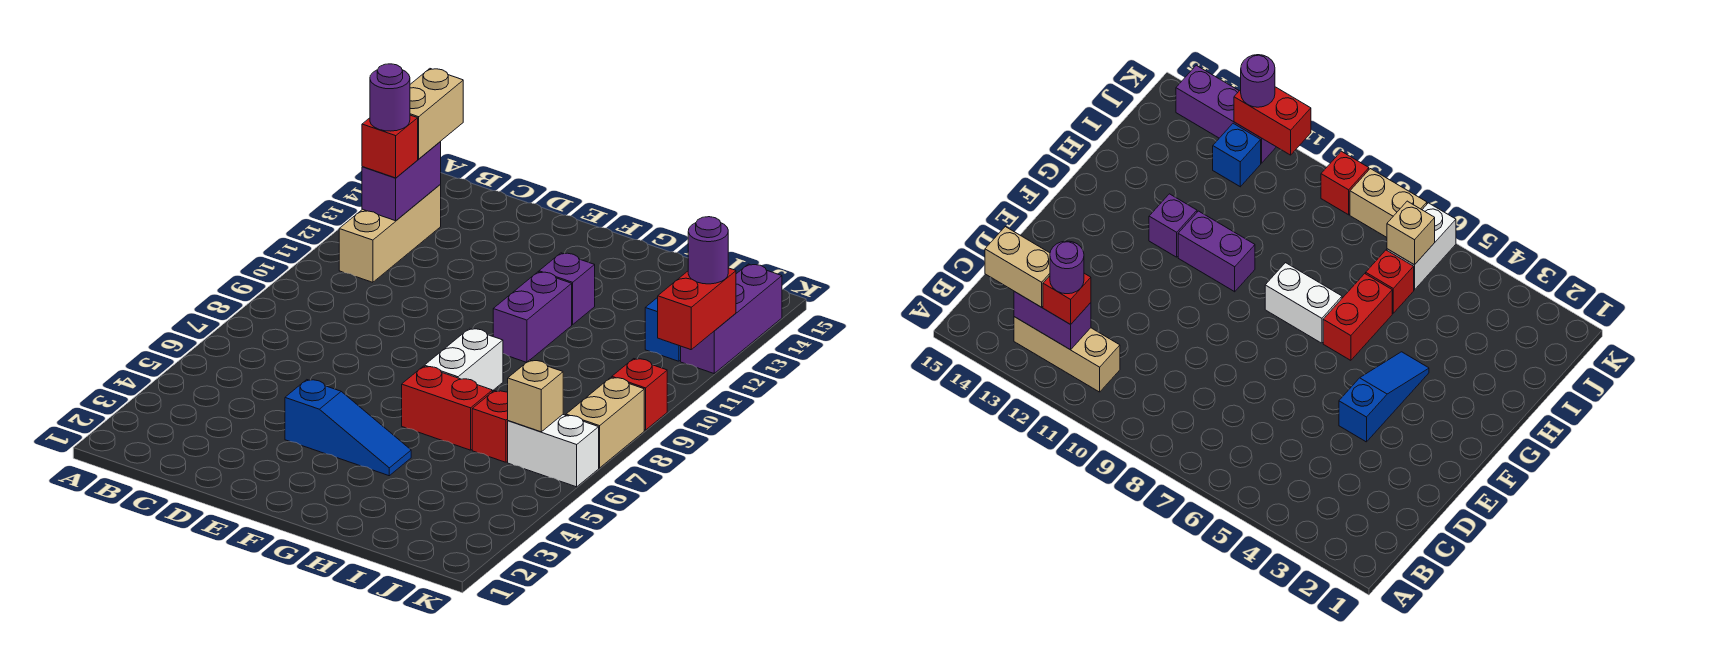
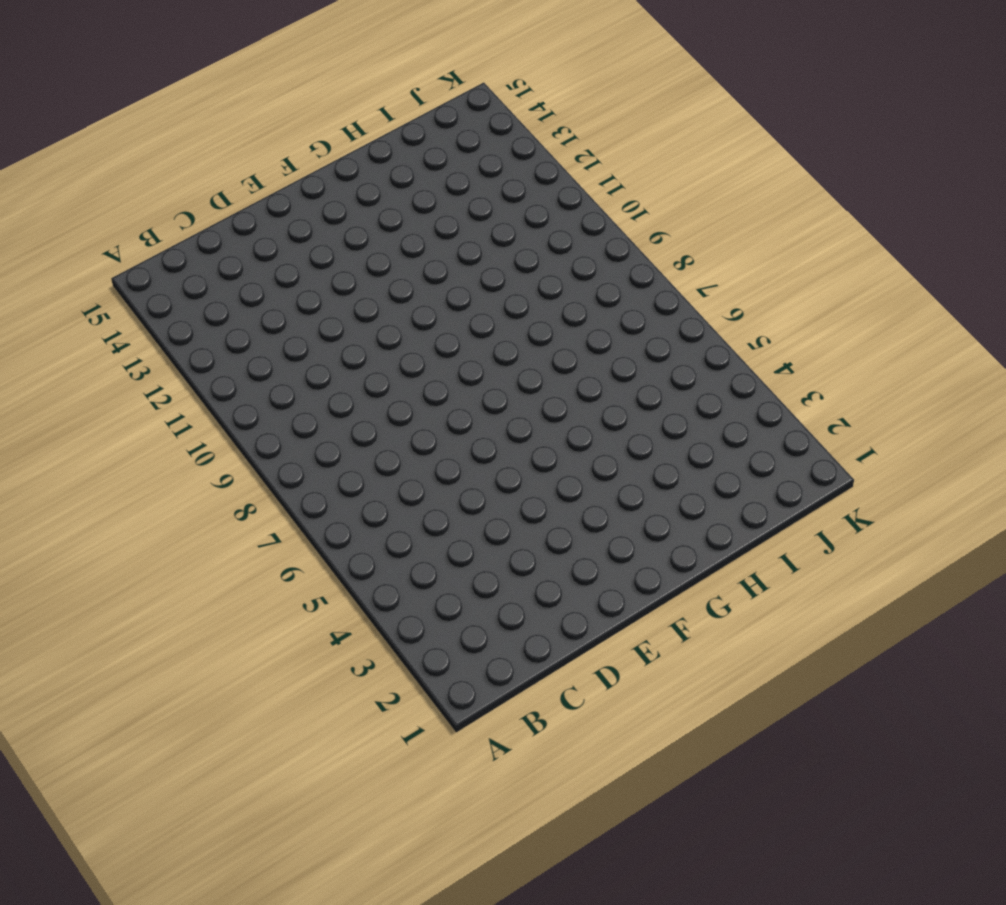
none -> tan 1x3 brick [339,185,441,282]
none -> blue 1x3 slope [285,380,411,476]
none -> red 1x2 brick [402,366,492,450]

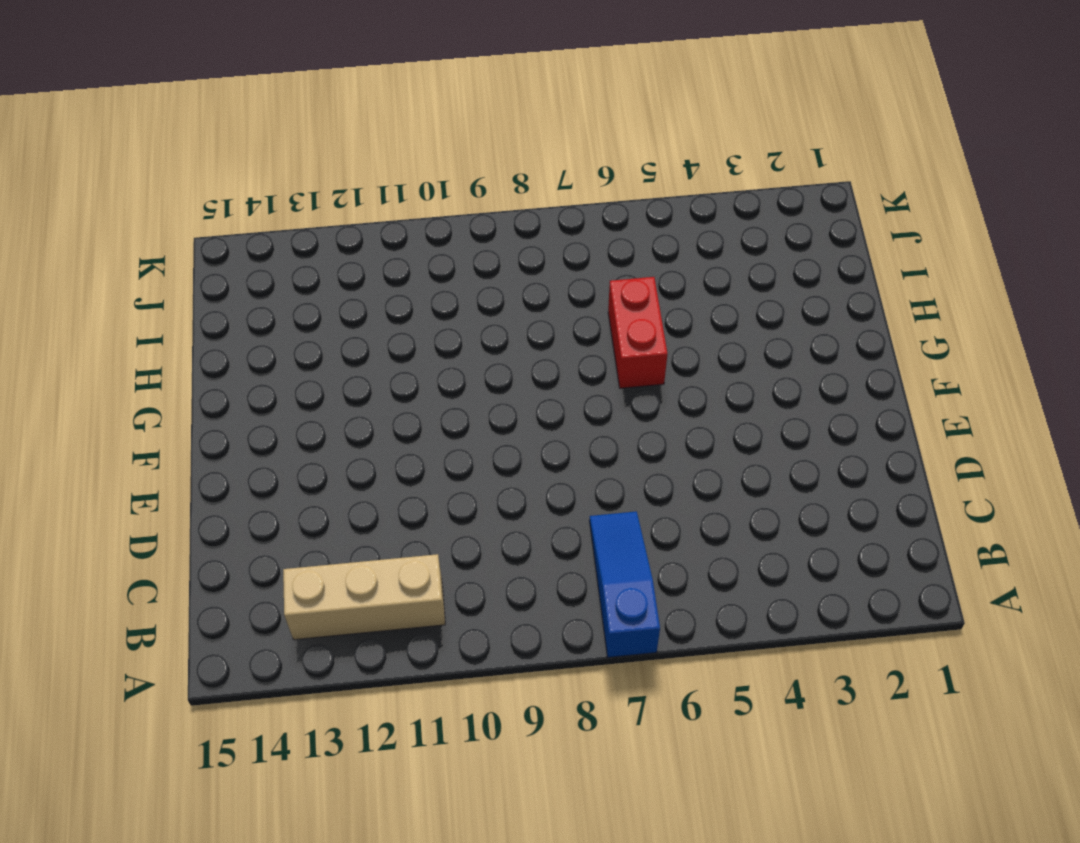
blue 1x3 slope [589,511,660,657] -> blue 1x3 slope moved to [285,380,411,476]
none -> white 1x2 brick [424,328,503,391]
none -> purple 1x2 brick [493,272,572,363]
none -> purple 1x1 brick [539,253,595,325]

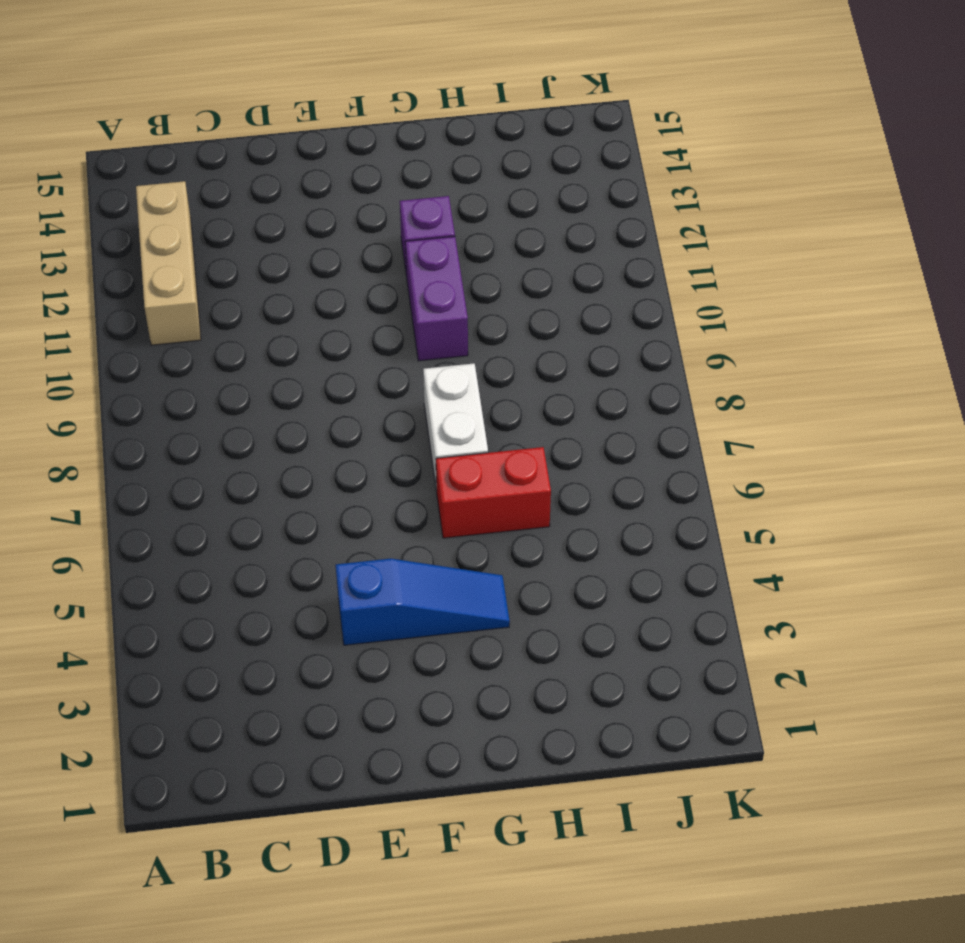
none -> red 1x1 brick [472,391,508,462]
none -> white 1x2 brick [508,415,599,487]
none -> blue 1x1 brick [645,297,681,361]

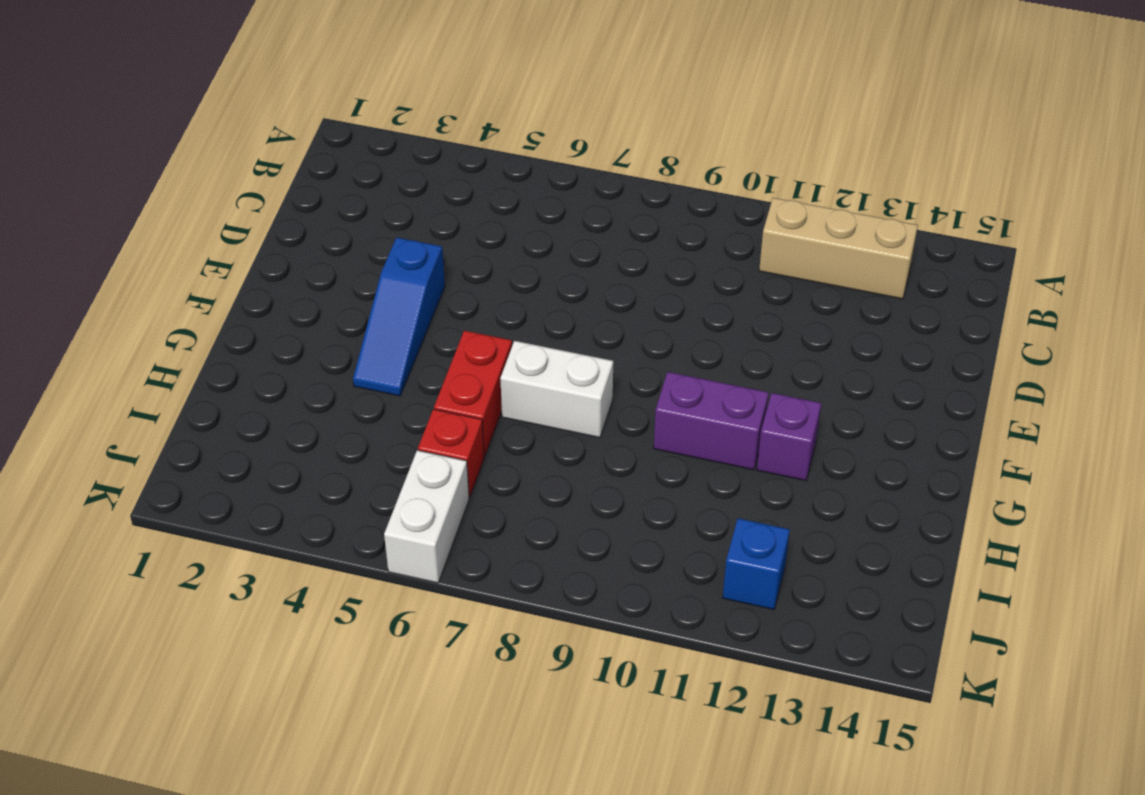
none -> tan 1x2 brick [566,378,644,468]
none -> red 1x1 brick [612,359,667,430]
none -> purple 1x3 brick [681,264,782,373]

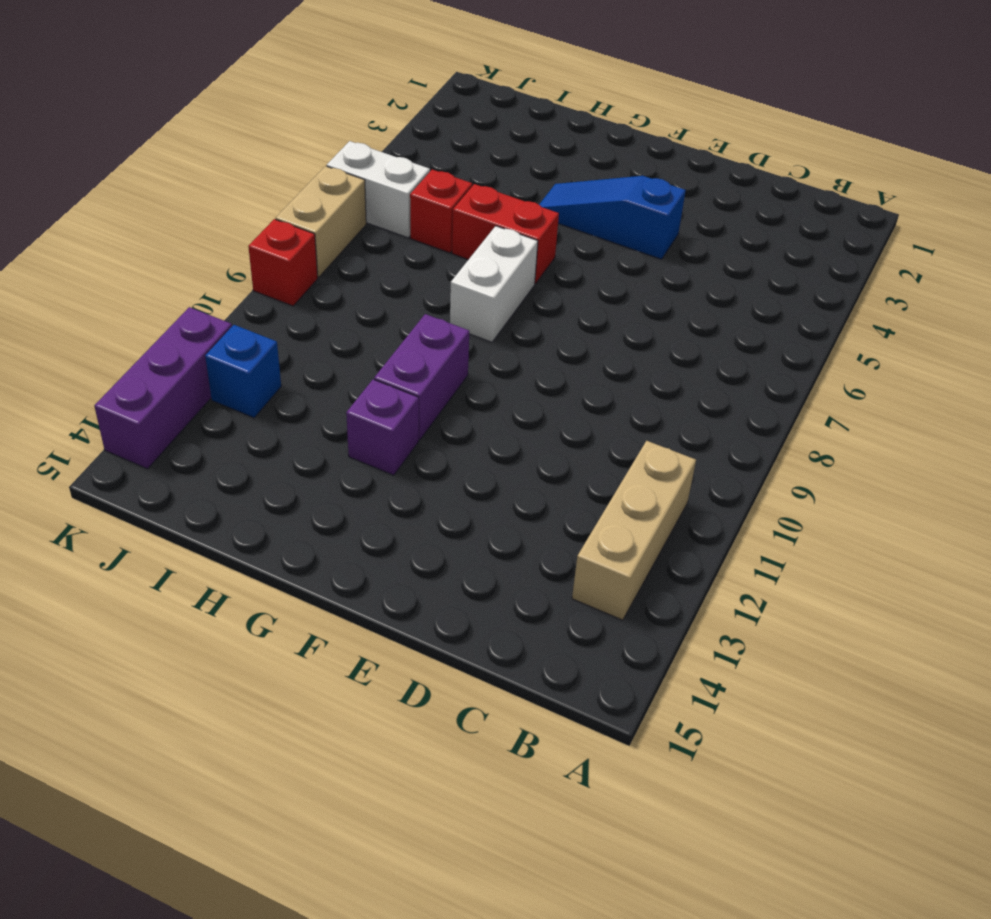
none -> purple 1x2 brick [362,142,441,221]
none -> tan 1x1 brick [508,360,563,432]
none -> red 1x2 brick [658,268,736,350]

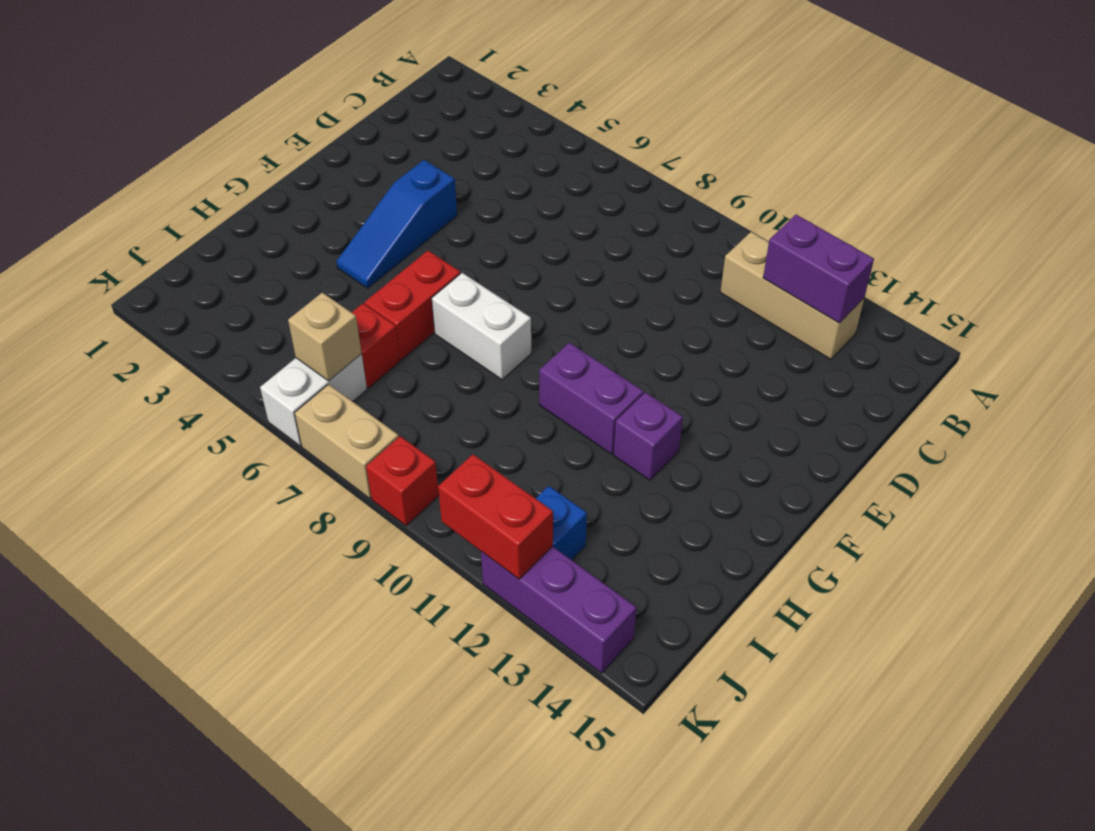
none -> red 1x1 brick [362,115,418,178]
none -> tan 1x2 brick [410,69,463,159]
none -> purple 1x1 round brick [688,217,728,284]

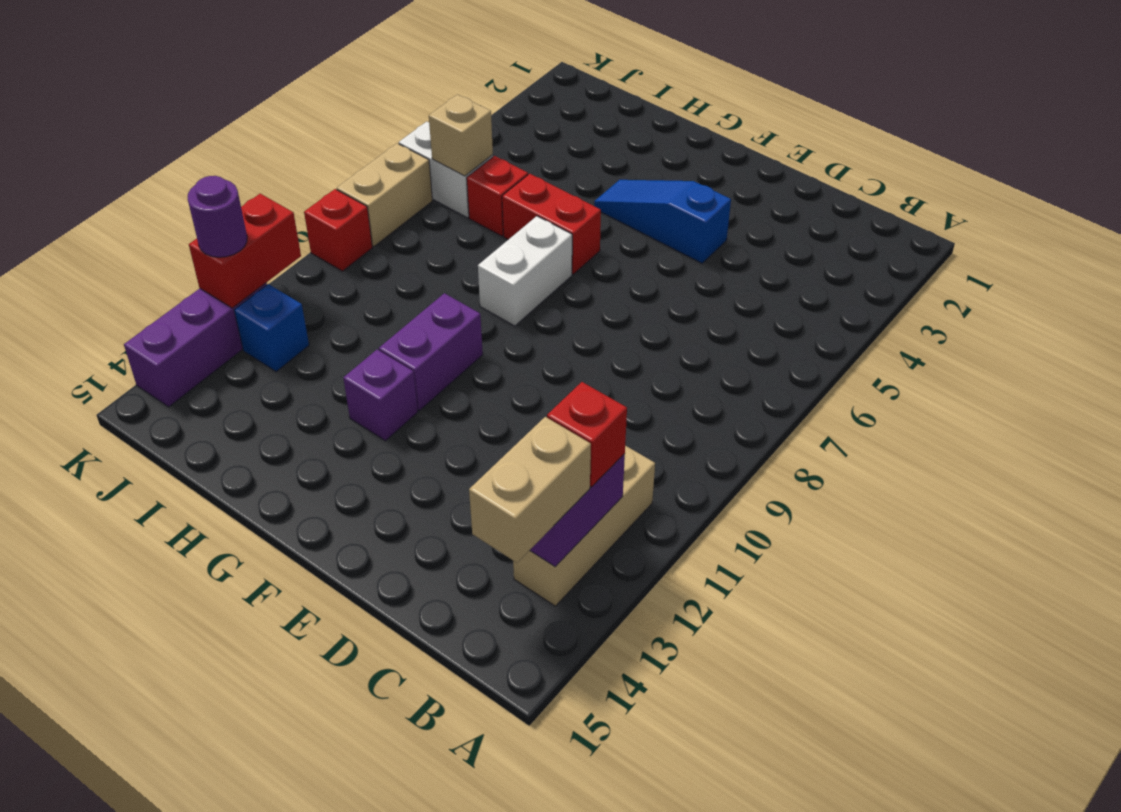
none -> purple 1x1 round brick [370,64,410,131]

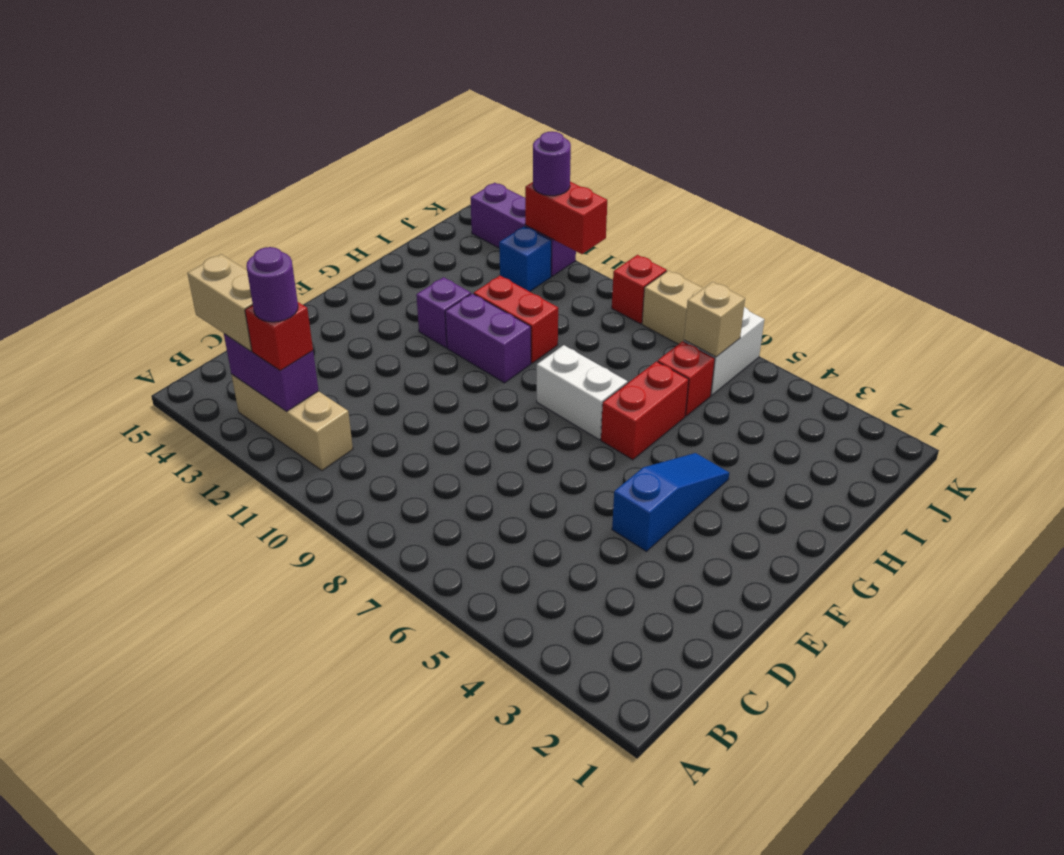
red 1x2 brick [474,276,558,363] -> none

